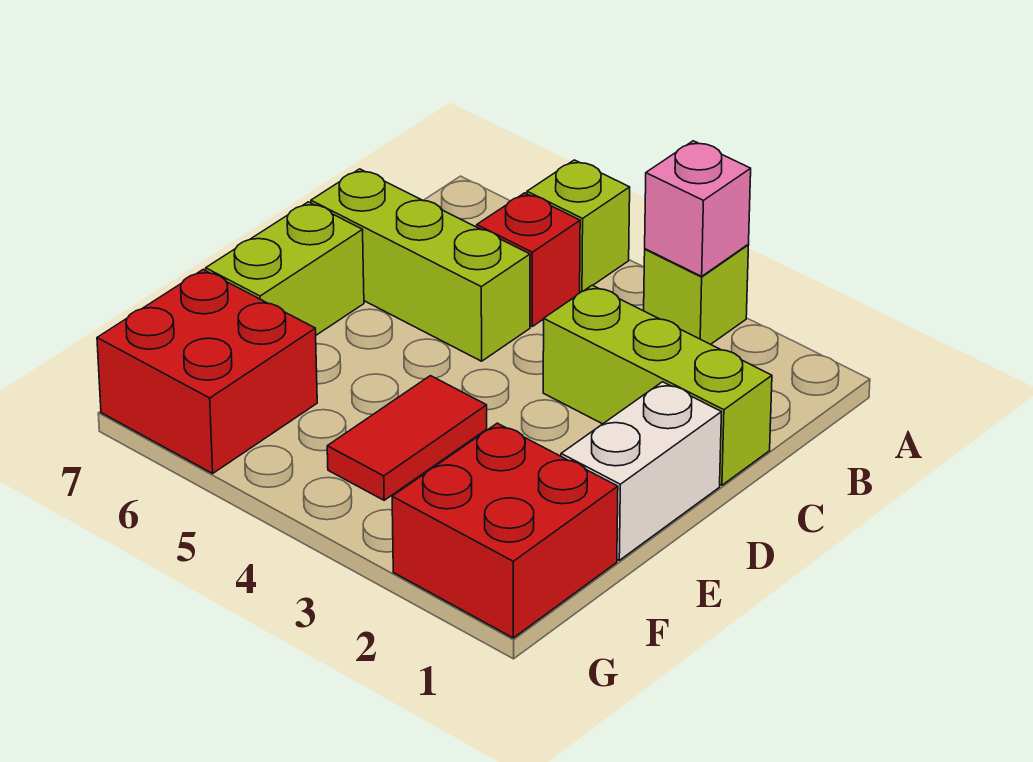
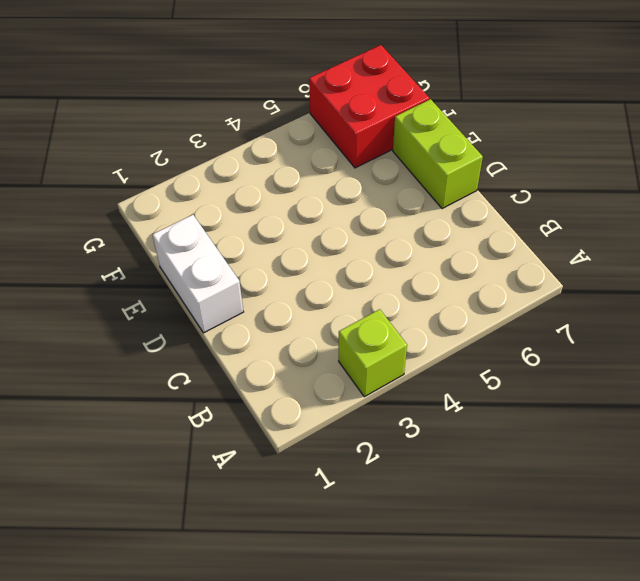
none -> lime 1x1 brick [527,160,630,292]
none -> red 1x1 brick [477,193,580,326]

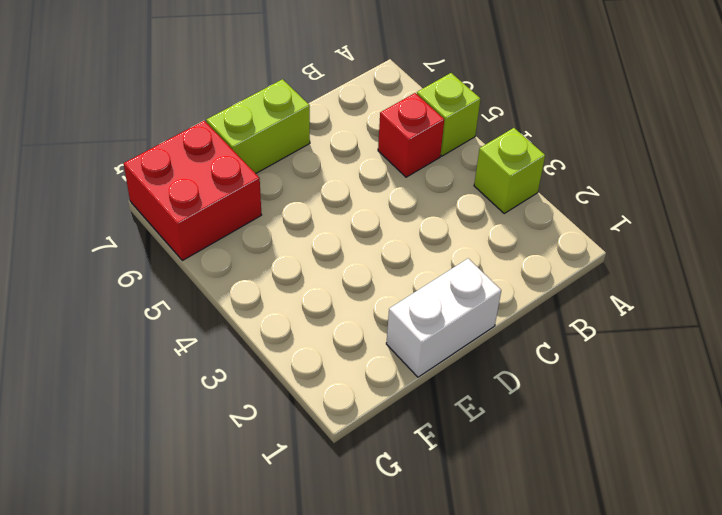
none -> lime 1x3 brick [543,285,772,485]
none -> lime 1x3 brick [311,169,530,361]

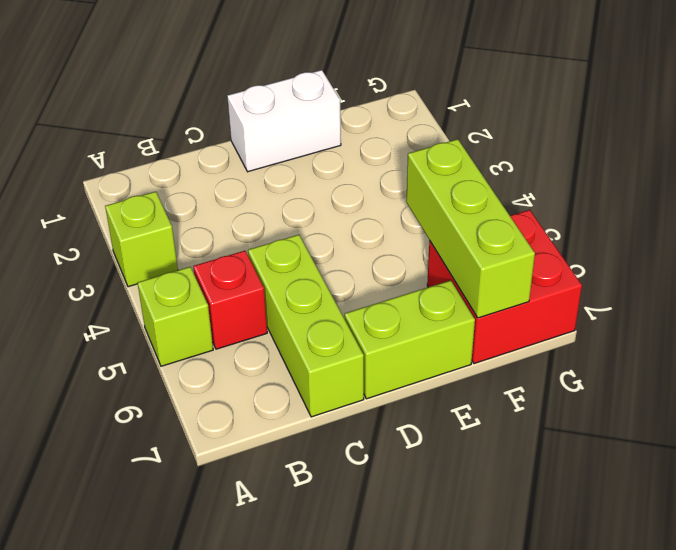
lime 1x3 brick [406,139,535,318] -> lime 1x3 brick moved to [543,285,772,485]
none -> red 1x2 tile [327,376,487,500]
none -> red 2x2 brick [392,423,618,638]

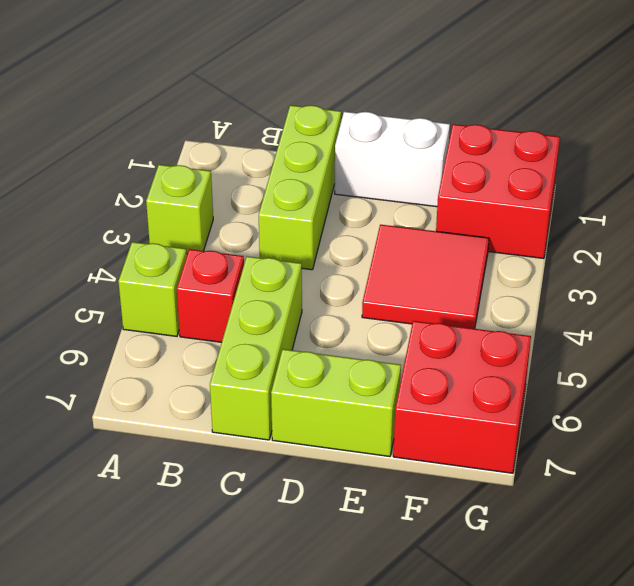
red 2x2 tile [362,225,489,329] -> red 1x2 tile [327,376,487,500]
none -> pink 1x1 brick [645,141,751,276]

